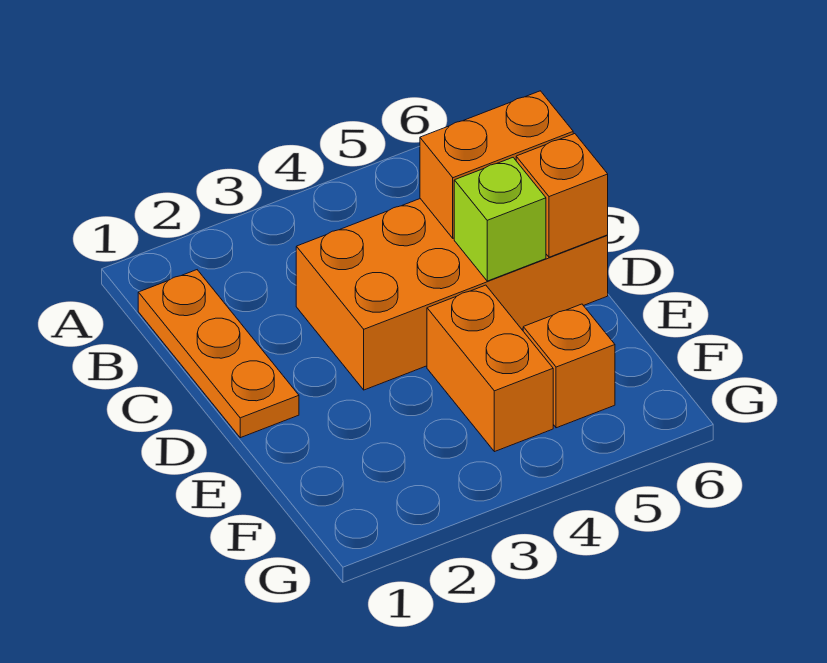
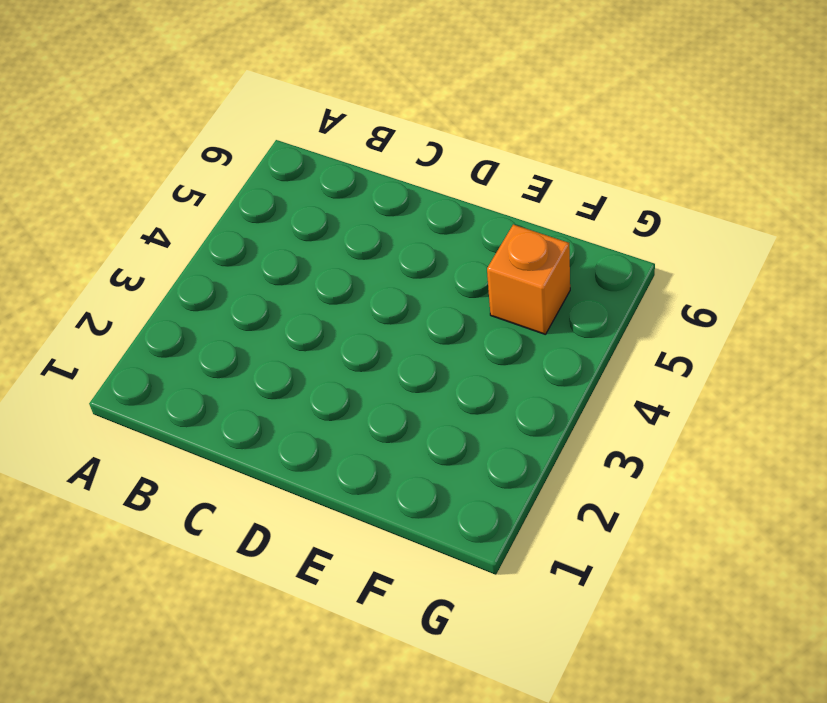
none -> orange 1x3 plate [138,270,299,438]
none -> orange 2x4 brick [296,199,608,390]

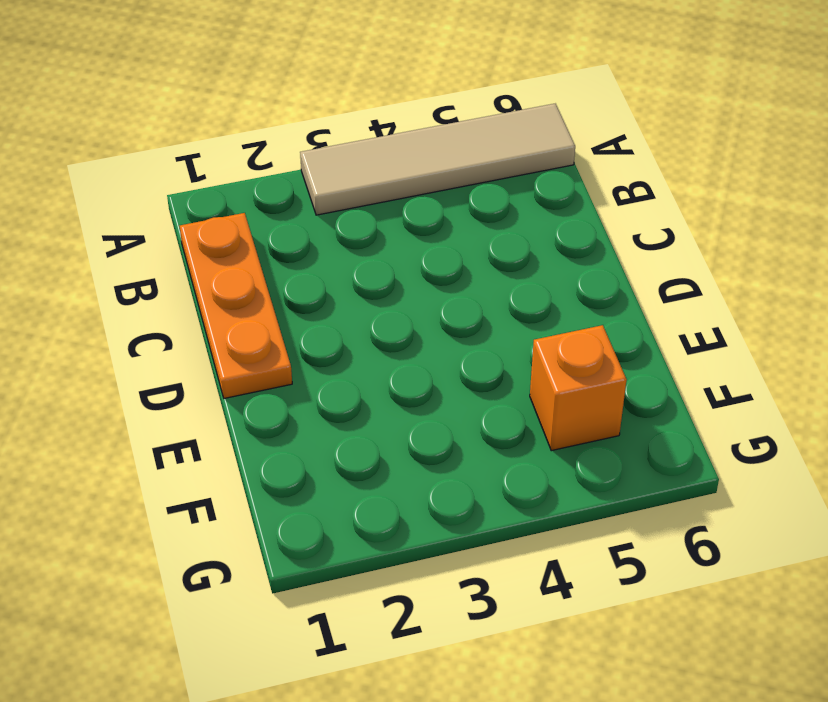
tan 1x4 tile [300,104,575,215] -> none
none -> orange 2x4 brick [296,199,608,390]
none -> orange 1x2 brick [427,285,553,452]

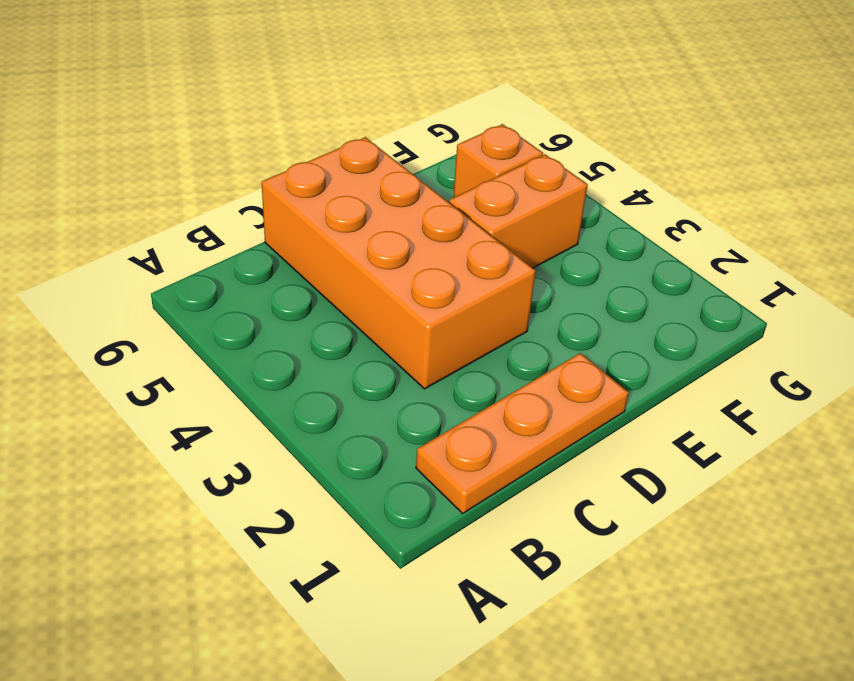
none -> orange 1x2 brick [420,91,573,238]
none -> lime 1x1 brick [454,158,546,281]

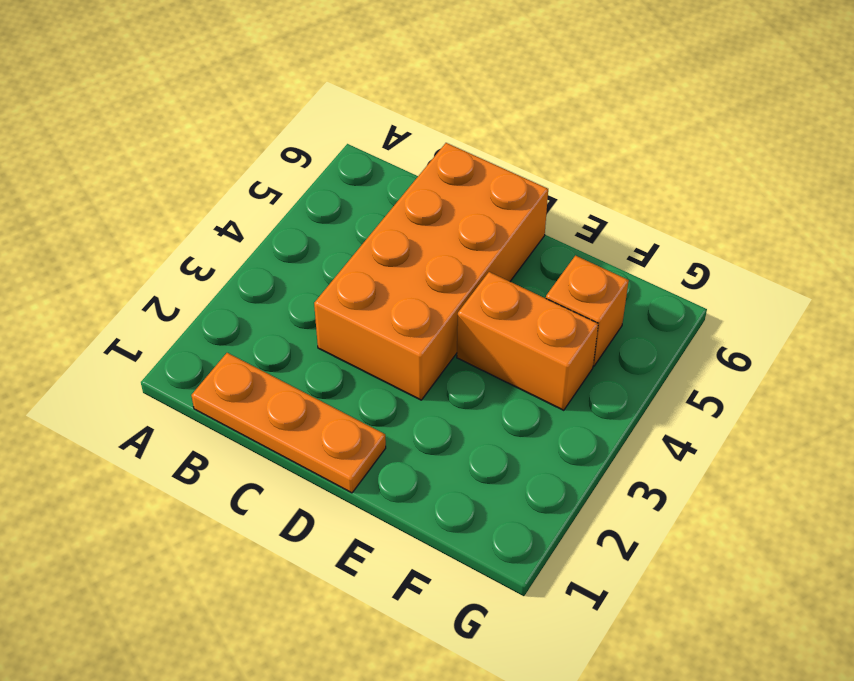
none -> orange 1x2 brick [420,91,573,238]
none -> lime 1x1 brick [454,158,546,281]

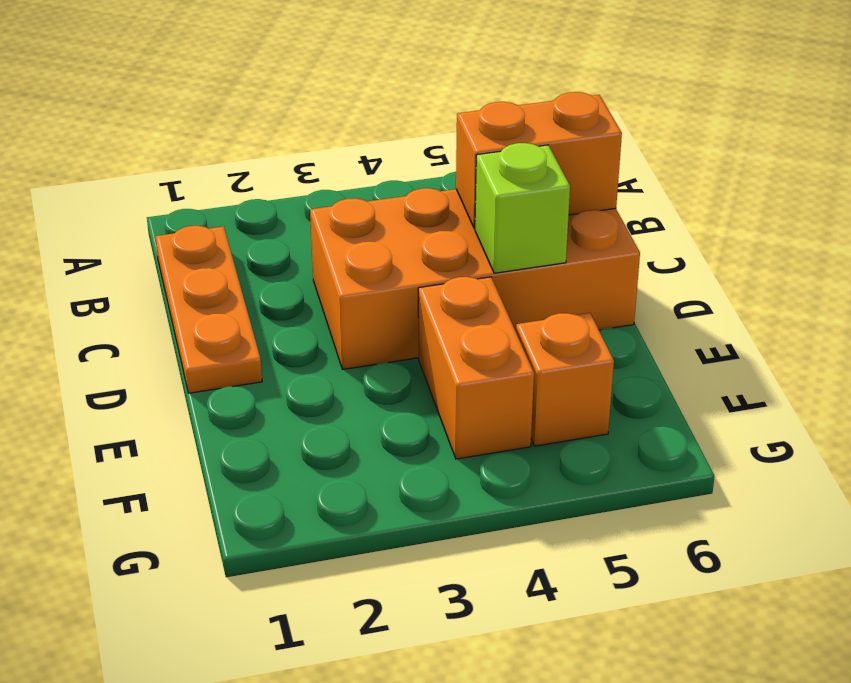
none -> orange 1x1 brick [516,134,608,257]

